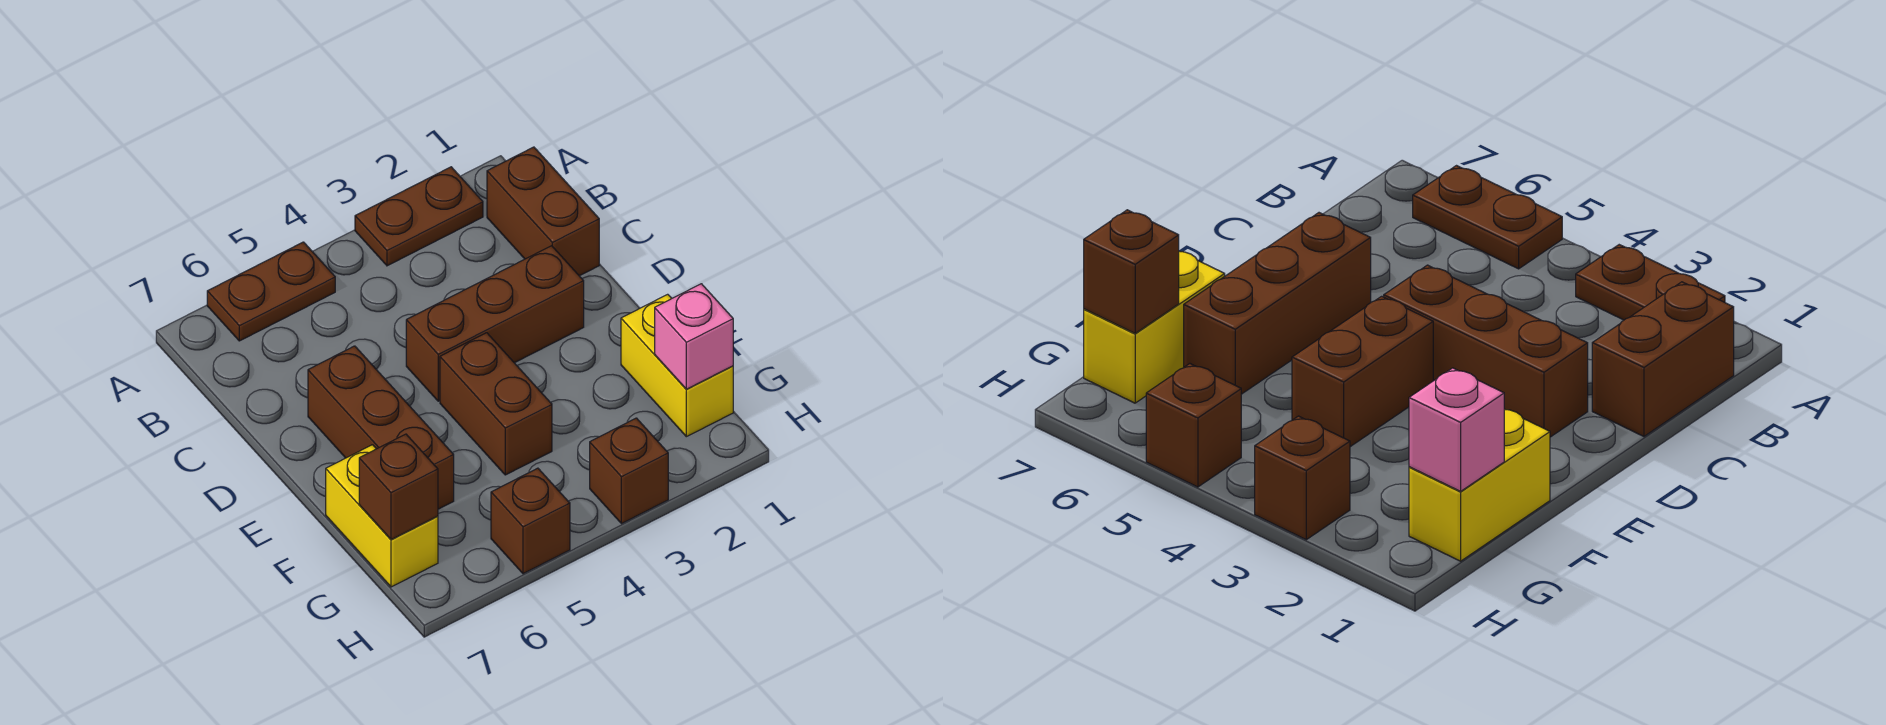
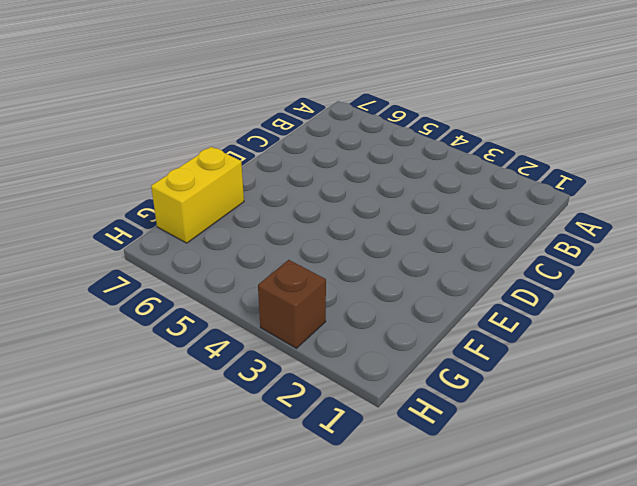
none -> brown 1x2 plate [355,167,483,266]
none -> brown 1x2 plate [207,242,335,341]
none -> brown 1x2 brick [487,147,599,276]

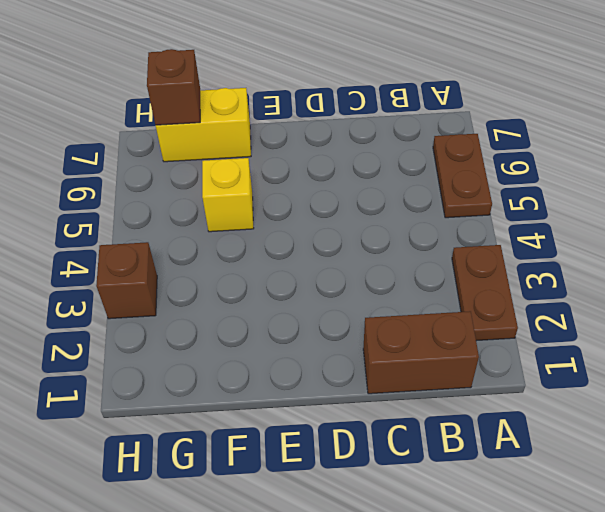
yellow 1x1 brick [202,158,254,232] -> none
none -> brown 1x3 brick [406,246,584,401]
none -> brown 1x3 brick [308,346,454,509]
none -> brown 1x2 brick [440,333,552,475]

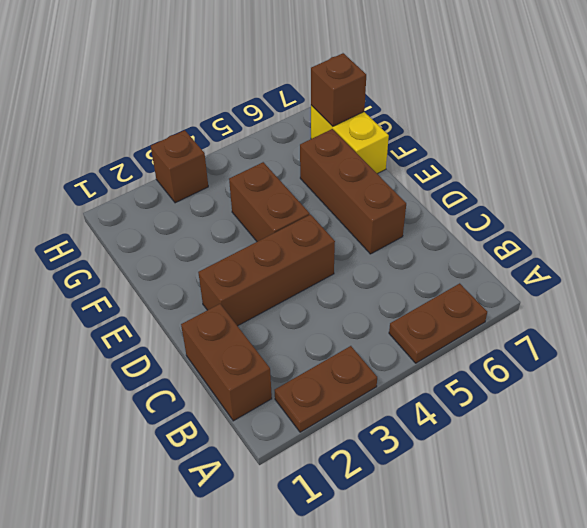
none -> yellow 1x2 brick [621,294,733,437]
none -> brown 1x1 brick [491,468,570,574]
none -> pink 1x1 brick [655,284,733,389]

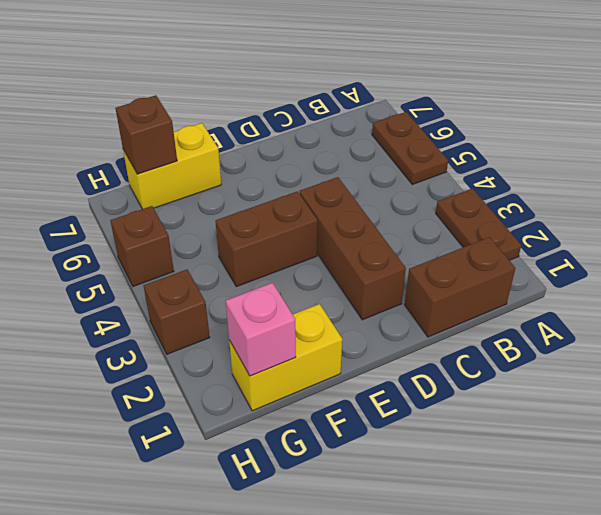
none -> brown 1x3 brick [308,346,454,509]

